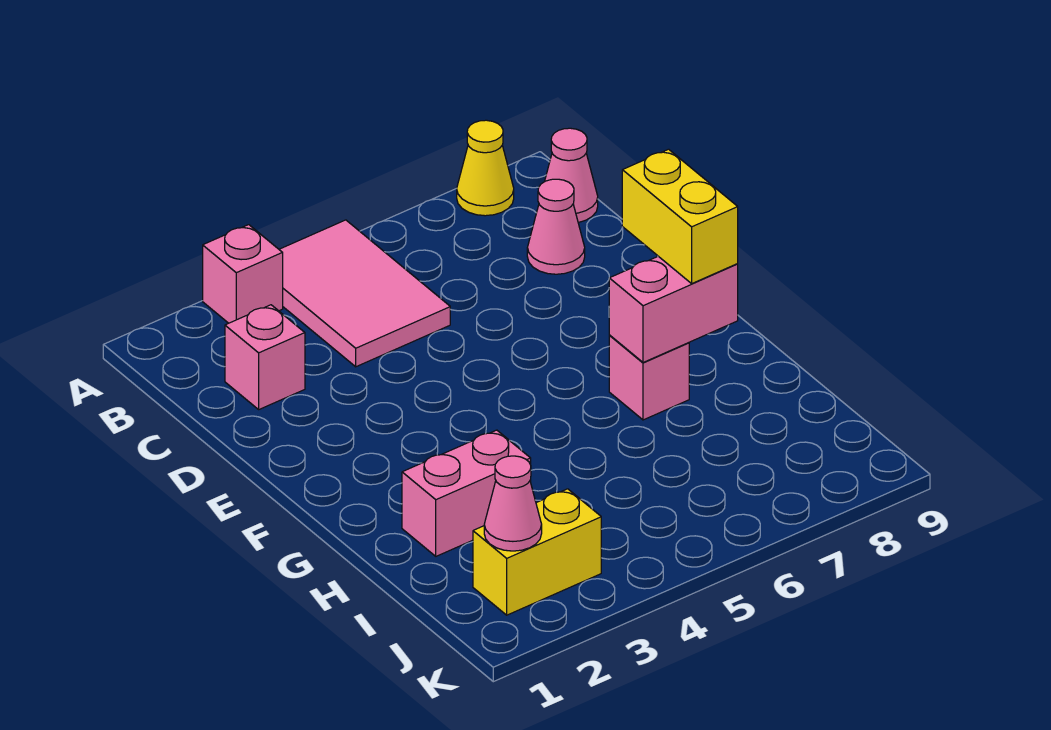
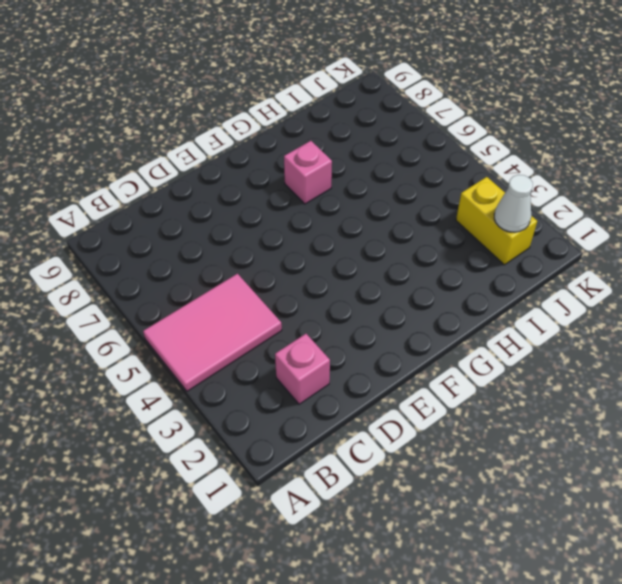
white 1x1 cone [494,175,533,232] -> pink 1x1 cone [484,456,542,551]
none -> pink 1x1 brick [203,225,283,323]
none -> yellow 1x1 cone [457,120,514,216]
none -> pink 1x1 cone [545,128,598,223]

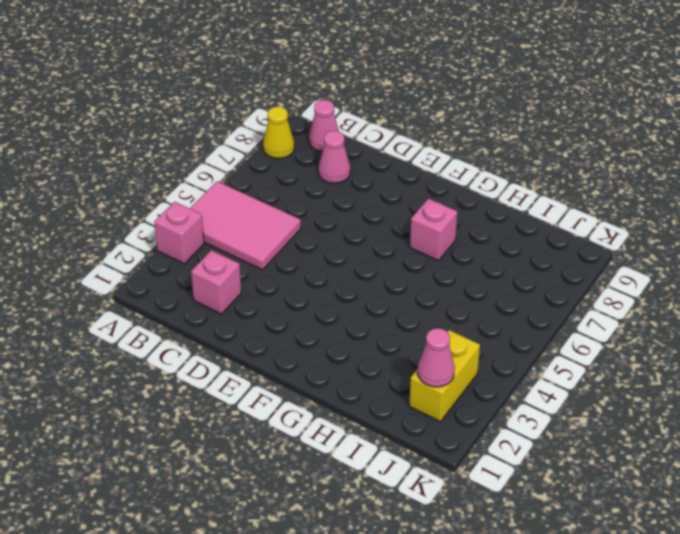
none -> pink 1x2 brick [402,430,531,556]
none -> pink 1x2 brick [609,256,738,363]
none -> yellow 1x2 brick [622,149,738,283]

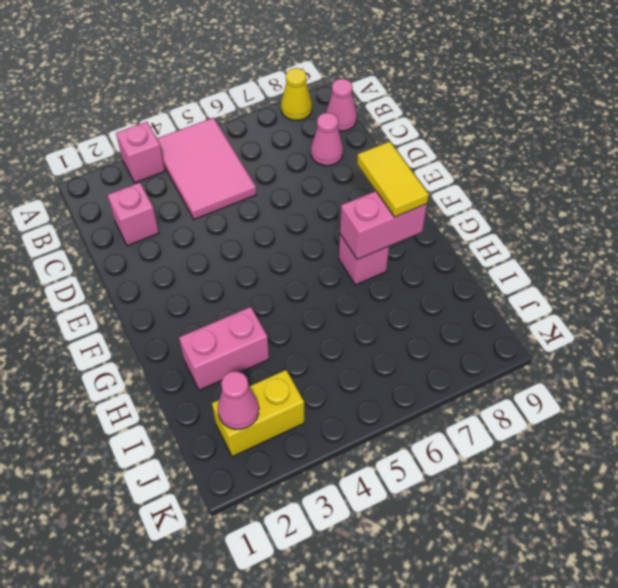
yellow 1x2 tile [357,142,429,217] -> yellow 1x2 brick [622,149,738,283]

